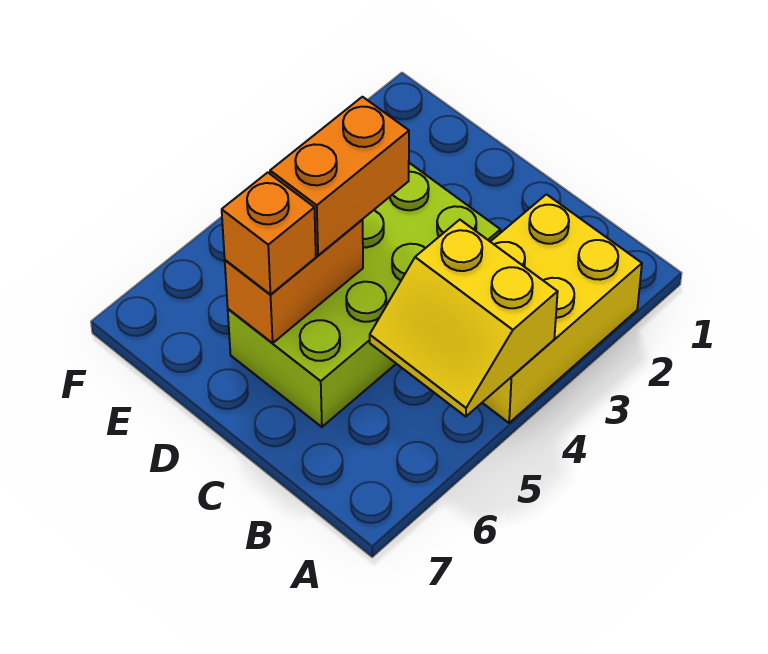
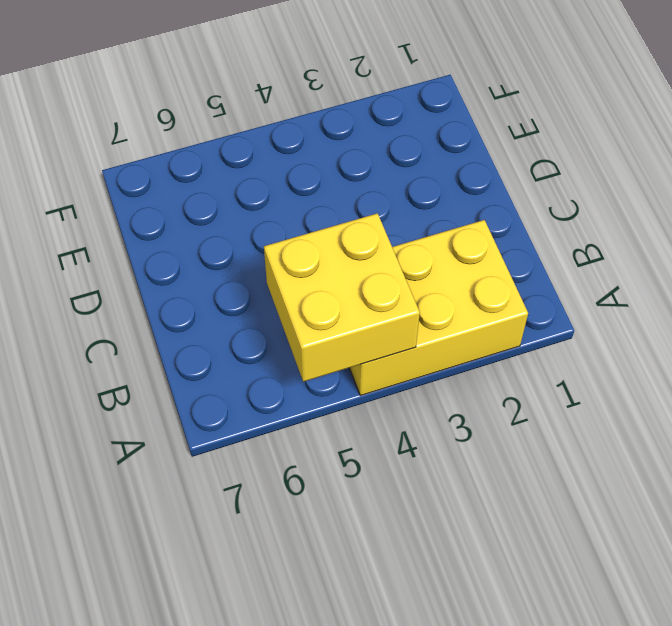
yellow 2x2 brick [264,213,420,382] -> yellow 2x2 slope [370,220,558,416]
none -> lime 2x4 brick [228,163,500,427]
none -> orange 1x2 brick [225,220,363,343]

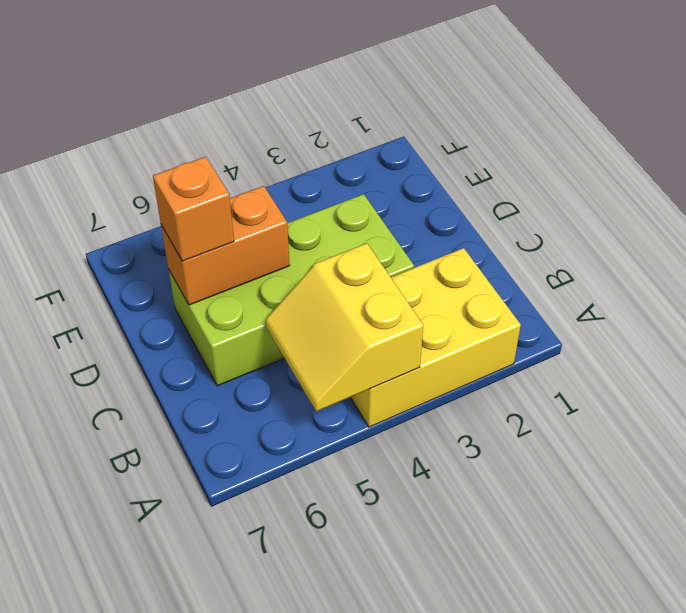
none -> orange 1x2 brick [270,97,409,255]

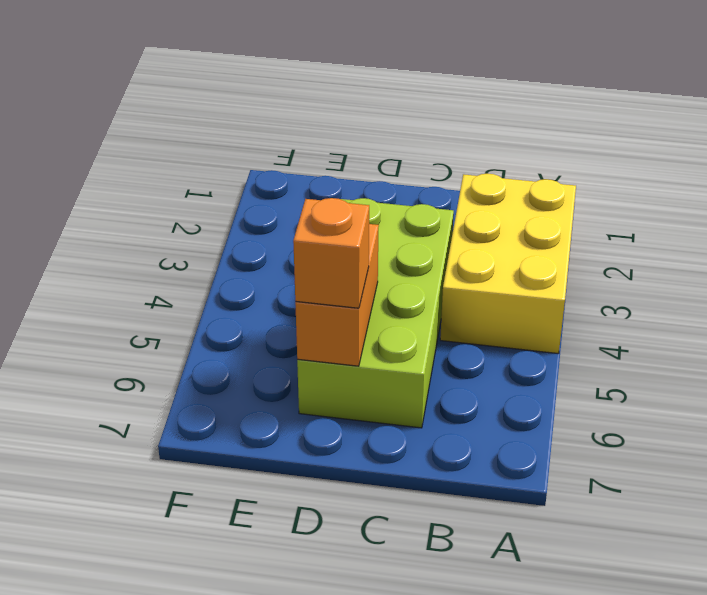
none -> yellow 2x2 slope [370,220,558,416]
none -> orange 1x2 brick [270,97,409,255]

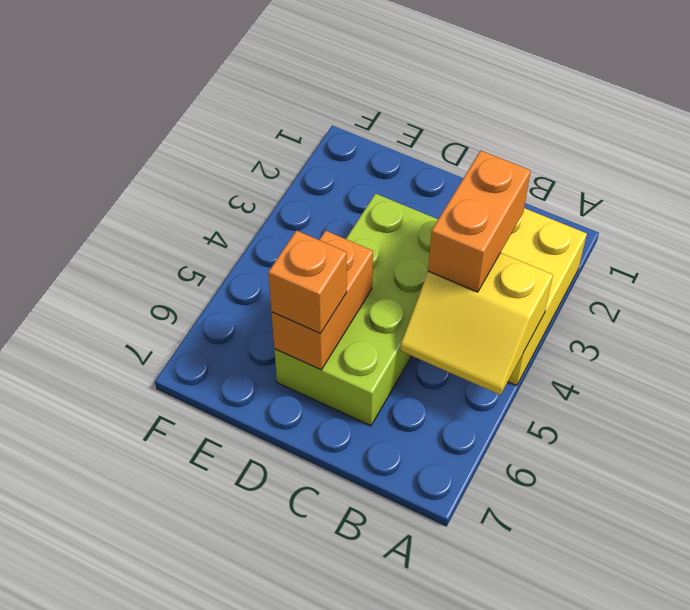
orange 1x2 brick [428,150,531,292] -> orange 1x2 brick moved to [270,97,409,255]

